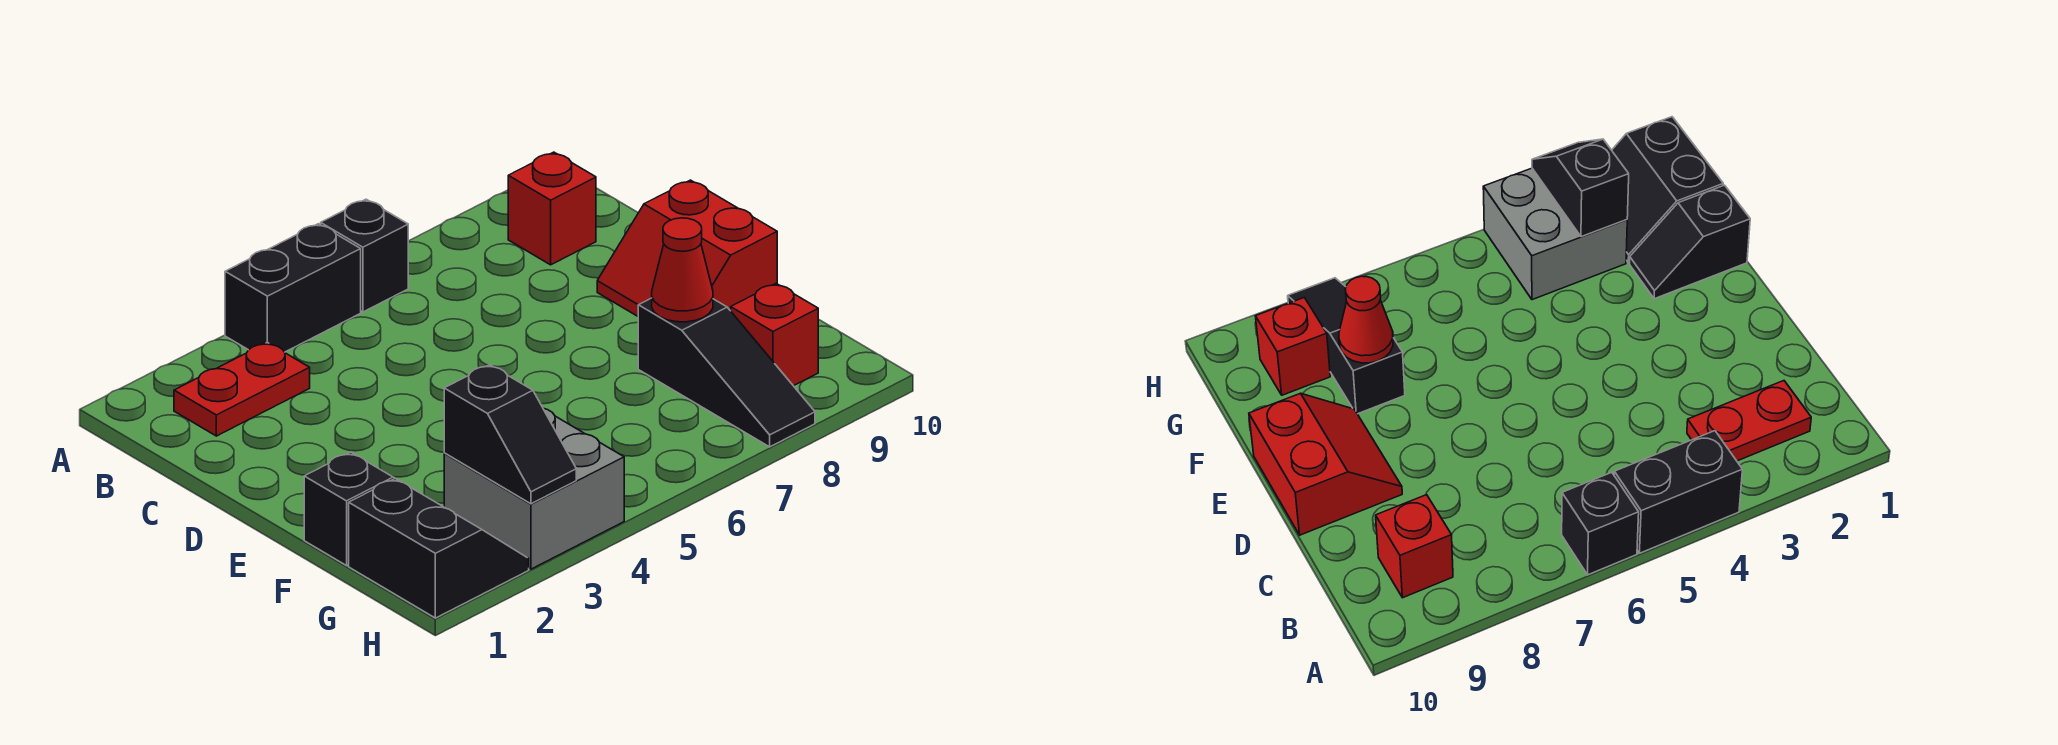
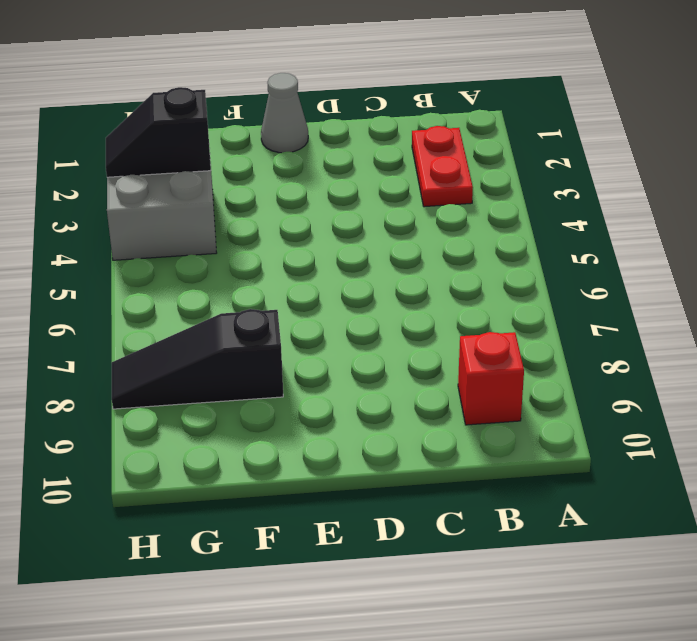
grey 1x1 cone [261,73,308,153] -> none
none -> black 1x2 brick [225,224,361,352]
none -> black 1x1 brick [321,199,408,312]
none -> red 2x2 slope [597,180,777,316]

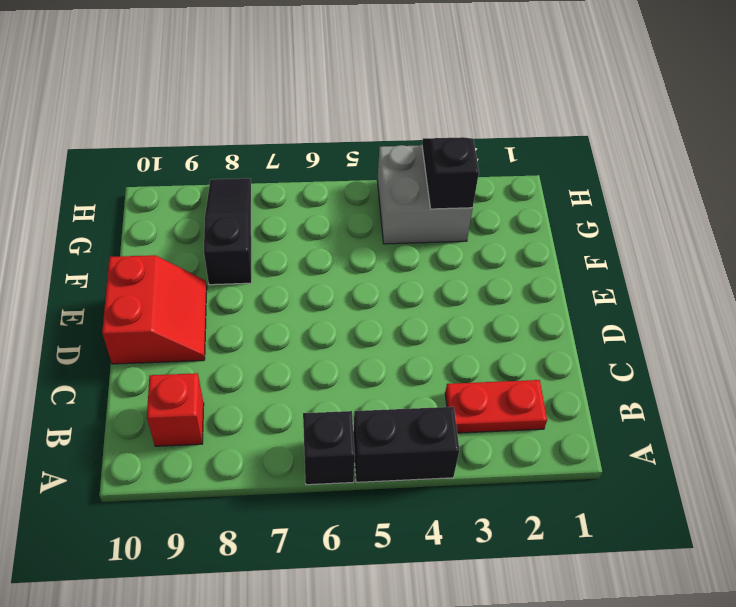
none -> black 1x2 slope [304,452,395,566]
none -> black 2x2 slope [349,479,529,618]
none -> red 1x1 brick [731,284,818,386]

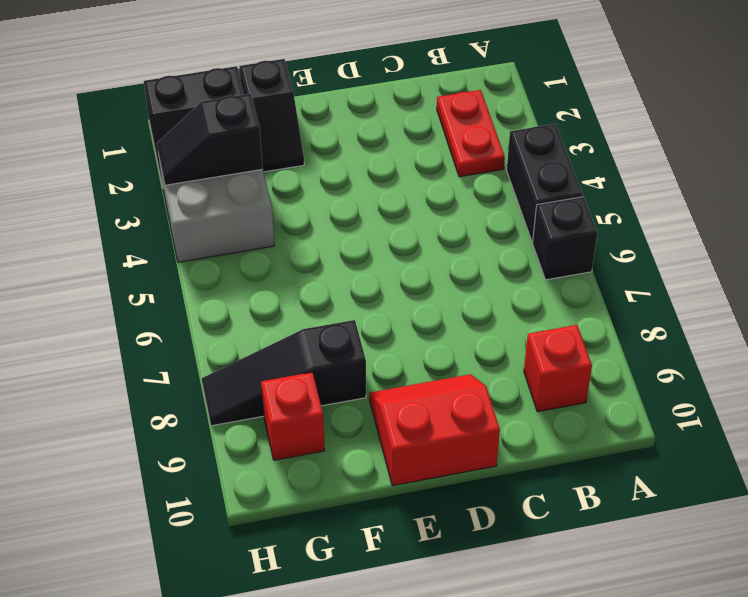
none -> red 1x1 cone [652,218,713,322]

